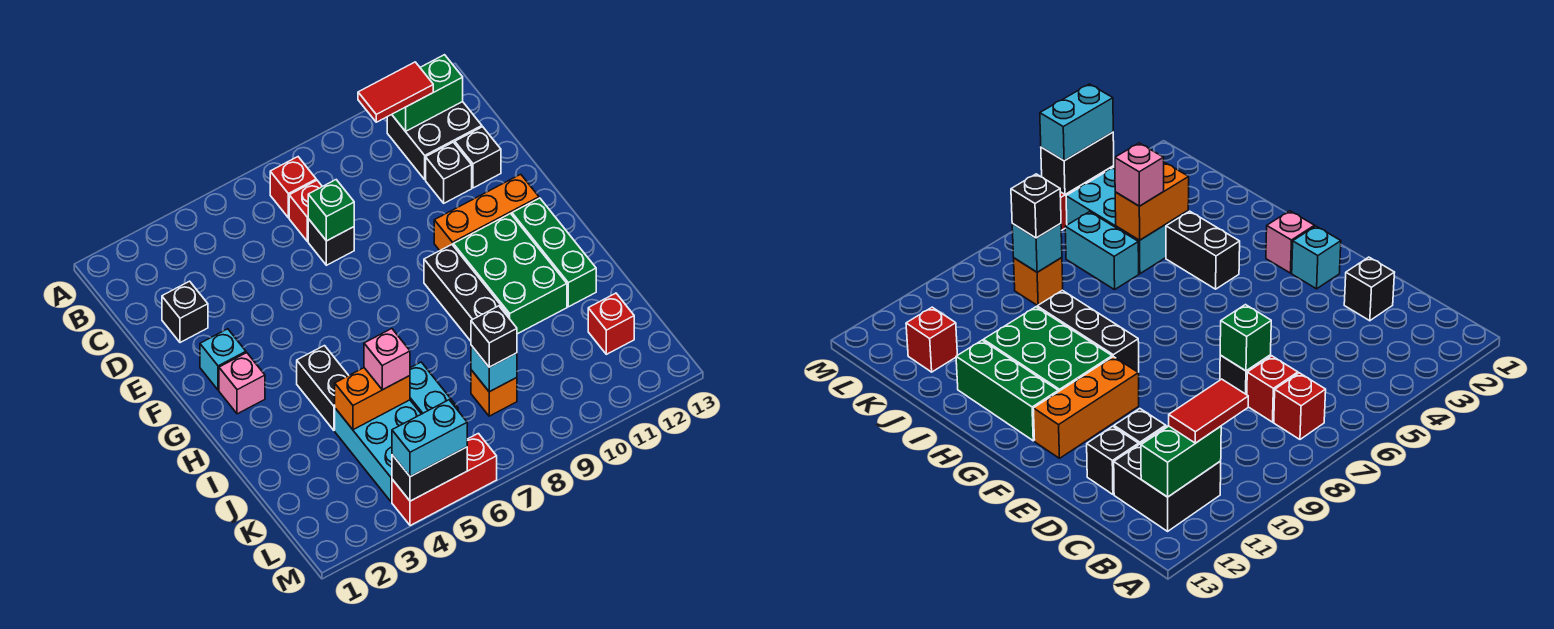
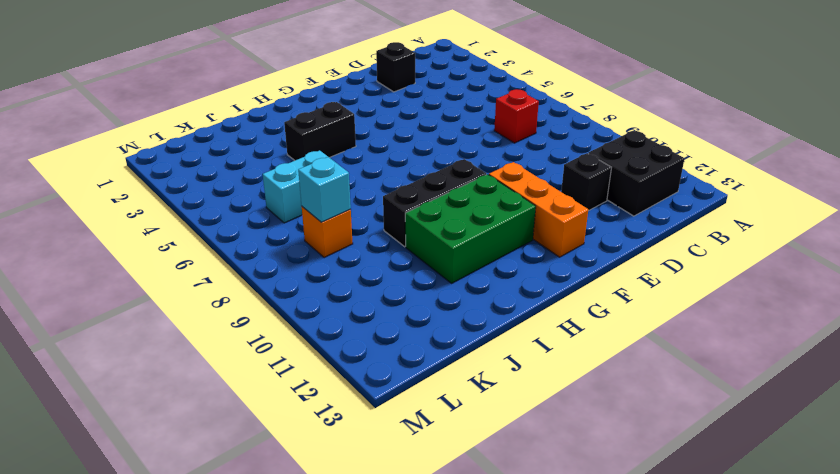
none -> red 1x1 brick [270,157,316,218]
none -> black 1x1 brick [308,219,354,265]
none -> black 1x1 brick [455,127,501,188]

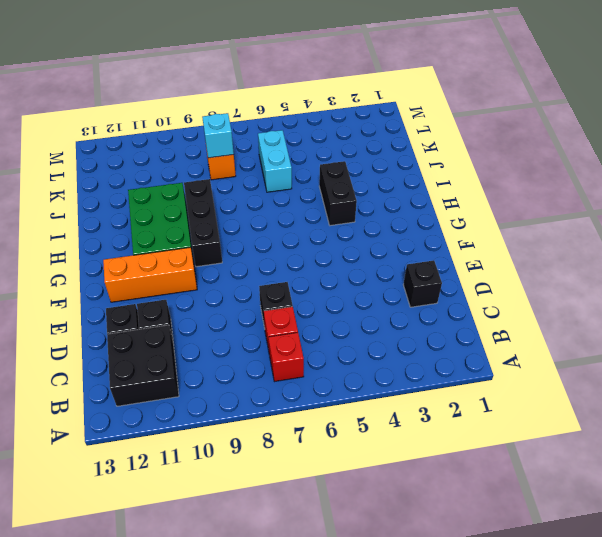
none -> cyan 1x1 brick [200,329,246,390]
none -> pink 1x1 brick [219,353,265,414]
none -> green 1x3 brick [512,198,596,307]

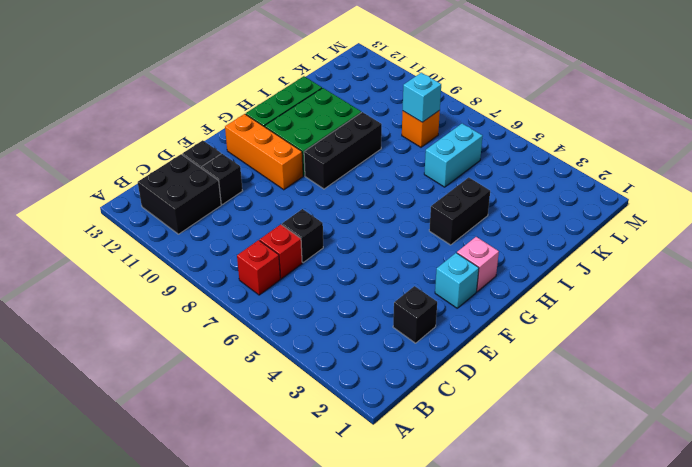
none -> cyan 2x3 brick [335,400,421,502]
none -> red 1x1 brick [588,293,634,354]
none -> red 1x3 brick [392,433,497,526]

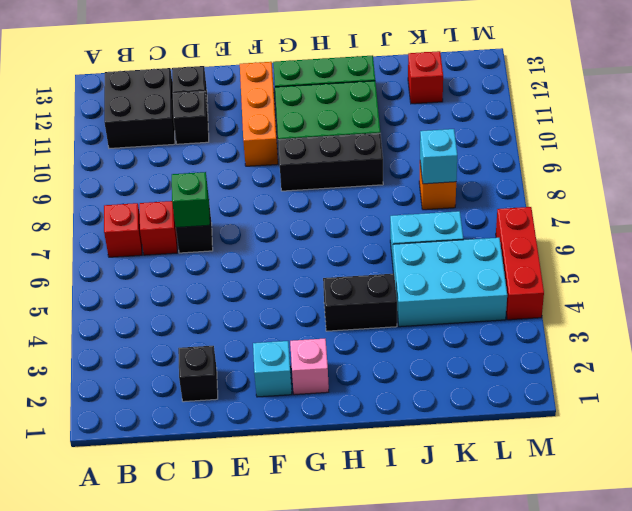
none -> green 1x2 brick [392,55,463,131]
none -> orange 1x2 brick [335,368,410,430]
none -> black 1x2 brick [392,447,467,501]

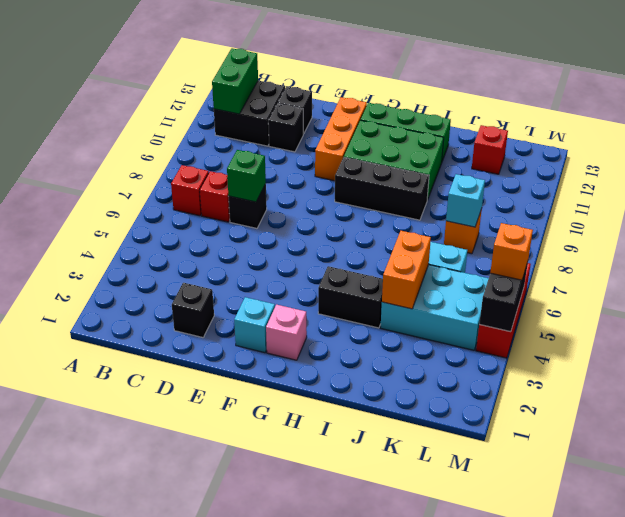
orange 1x1 brick [490,223,533,280] -> cyan 1x2 brick [392,400,467,477]
none -> red 1x2 tile [358,62,433,122]
none -> pink 1x1 brick [364,329,410,390]
none -> black 1x1 brick [471,306,517,367]

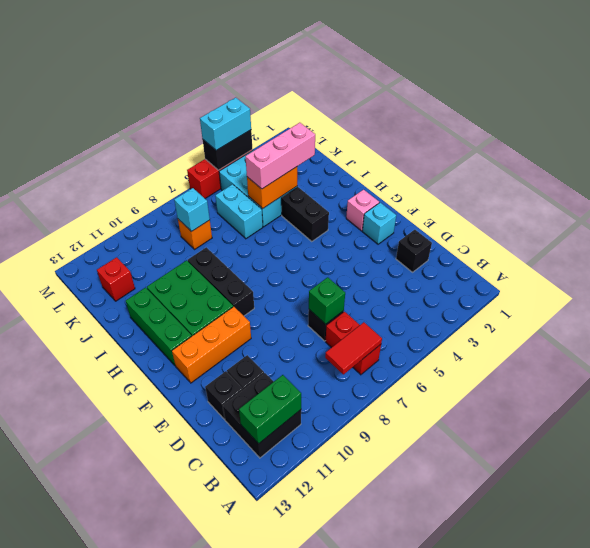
red 1x2 tile [325,322,382,374] -> red 1x2 tile moved to [358,62,433,122]
pink 1x3 brick [245,123,315,189] -> pink 1x1 brick [364,329,410,390]
none -> black 1x1 brick [471,306,517,367]

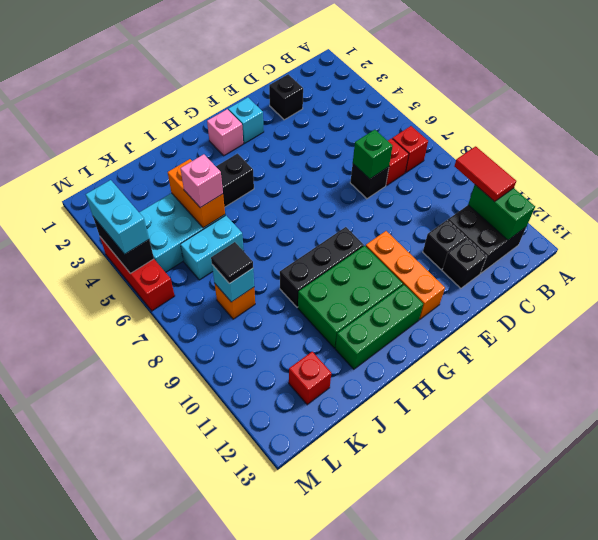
black 1x1 tile [211,242,253,284] -> black 1x1 brick [471,306,517,367]

